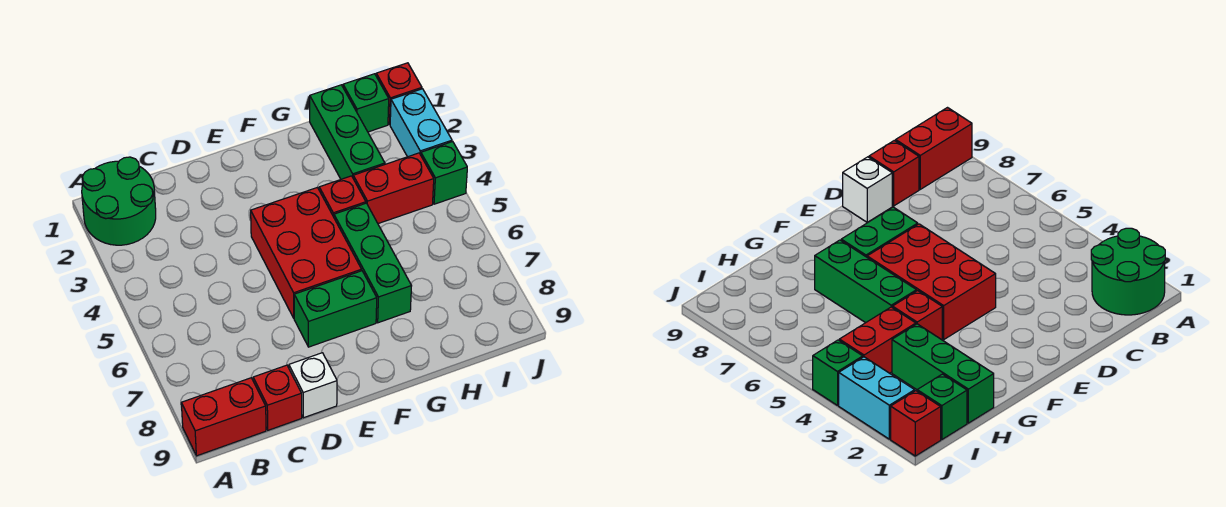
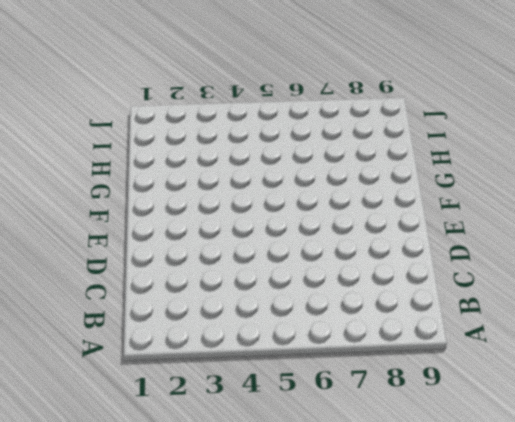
none -> green 2x2 round brick [82,157,156,245]
none -> red 1x2 brick [181,378,266,456]
none -> red 1x1 brick [253,365,302,430]

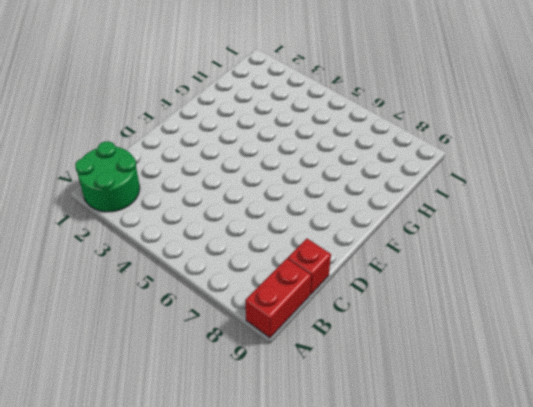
none -> white 1x1 brick [289,353,337,418]
none -> red 2x3 brick [251,187,362,318]
none -> green 1x2 brick [294,271,377,347]

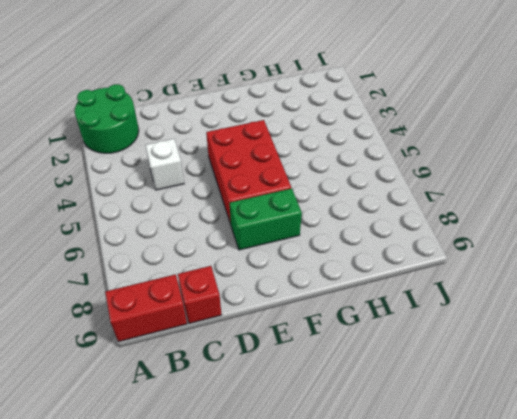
white 1x1 brick [145,139,184,190] -> white 1x1 brick moved to [289,353,337,418]
none -> red 1x1 brick [319,176,366,217]
none -> green 1x3 brick [334,203,411,323]
none -> green 1x3 brick [310,85,385,179]

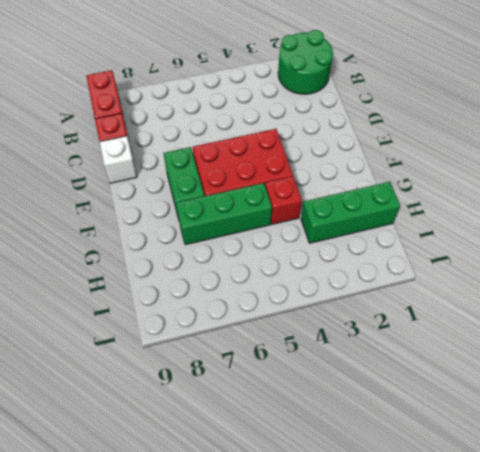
none -> red 1x2 brick [353,153,434,224]
none -> green 1x1 brick [343,74,389,132]
none -> red 1x1 brick [376,63,422,124]

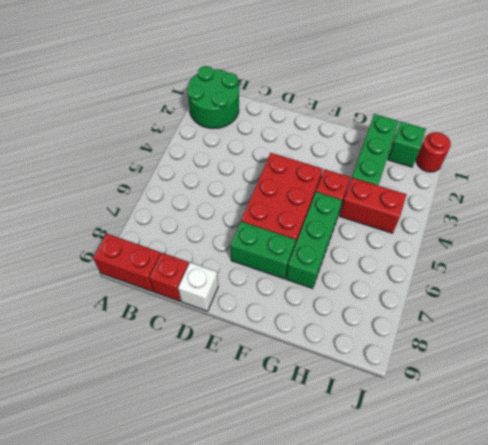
red 1x1 round brick [416,132,451,172] -> red 1x1 brick [376,63,422,124]
none -> cyan 1x2 brick [390,89,452,157]
none -> green 1x1 brick [421,142,467,204]

